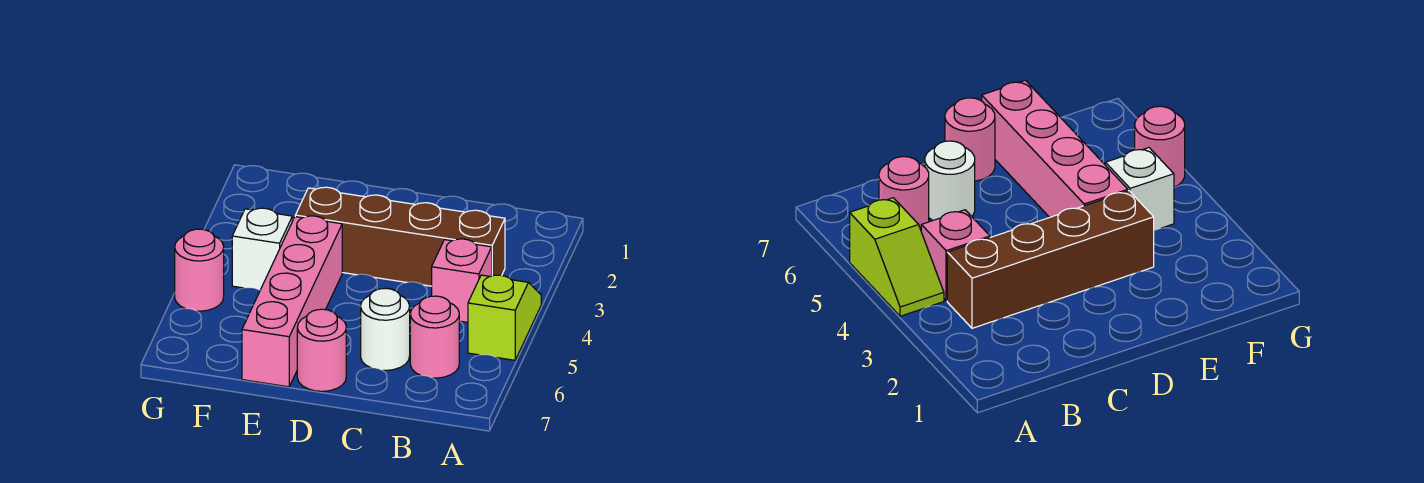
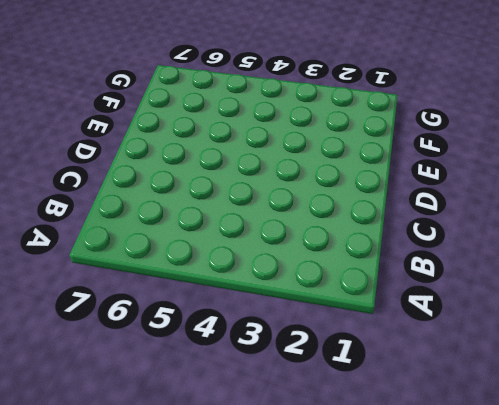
none -> lime 1x2 slope [468,275,541,360]
none -> brown 1x4 brick [295,187,505,286]

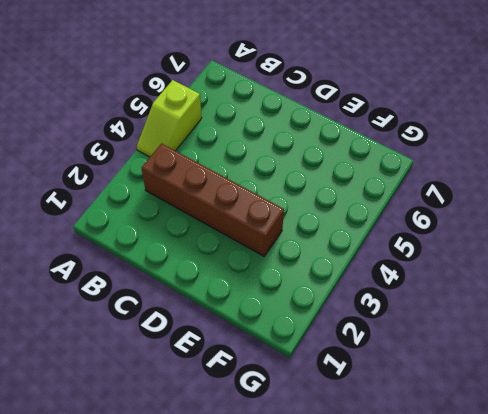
none -> pink 1x1 brick [432,239,492,322]
none -> pink 1x1 round brick [410,296,459,378]

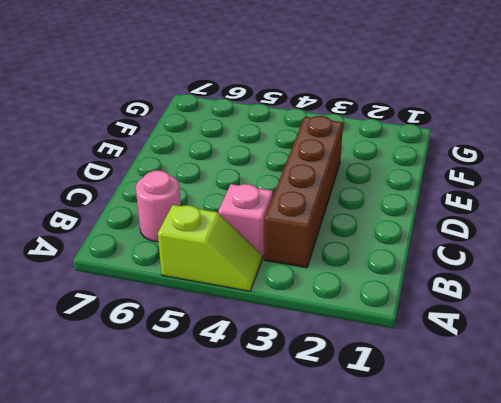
none -> white 1x1 round brick [361,288,410,370]
none -> pink 1x1 round brick [297,309,346,391]

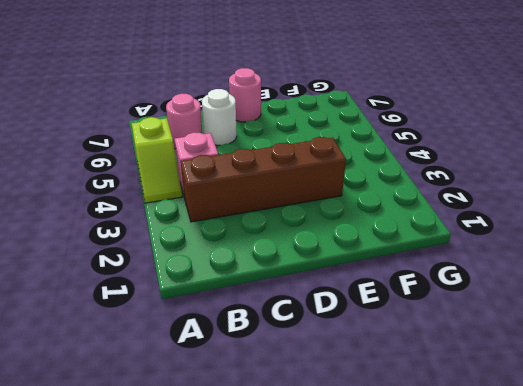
none -> pink 1x4 brick [242,216,342,387]
none -> white 1x1 brick [232,208,292,290]

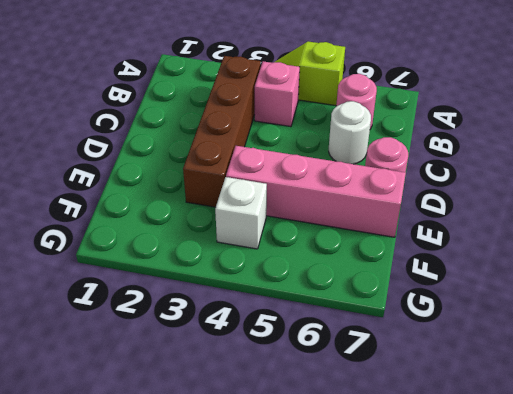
none -> pink 1x1 round brick [175,229,224,311]

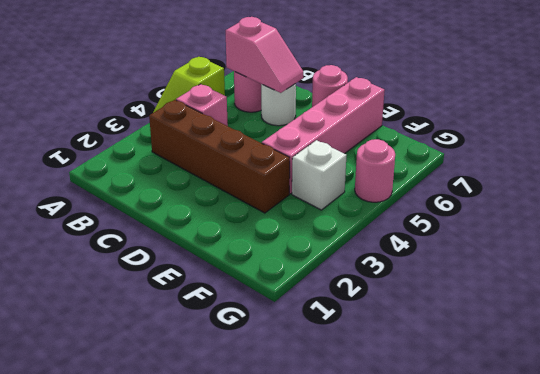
pink 1x2 slope [226,17,303,93] -> none

